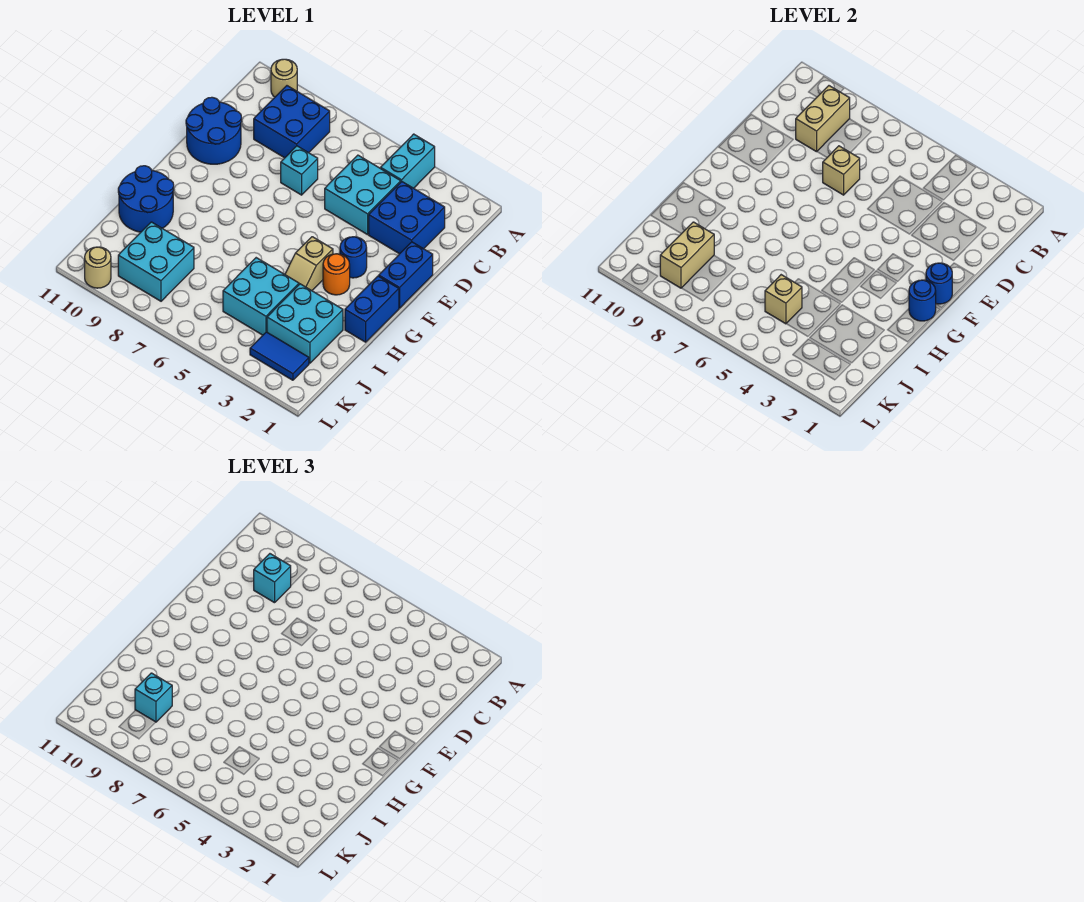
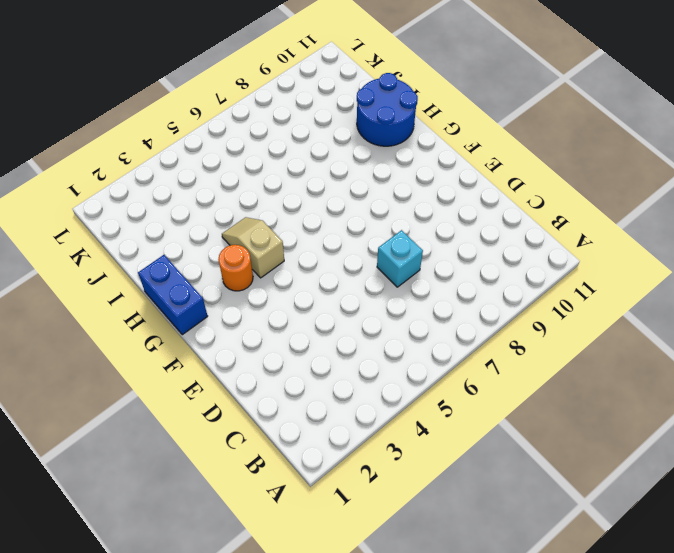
none -> cyan 1x2 brick [381,134,435,188]
none -> tan 1x1 round brick [271,59,297,97]
none -> blue 2x2 brick [254,86,330,158]

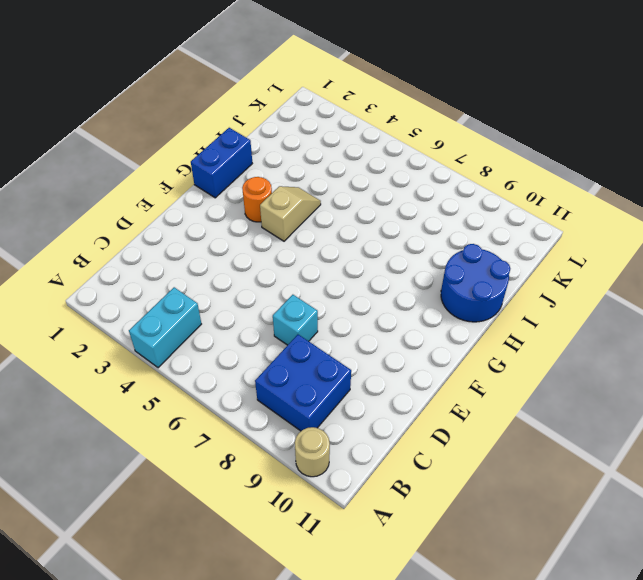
none -> blue 2x2 brick [369,182,445,254]
none -> cyan 2x2 brick [325,155,401,235]
none -> blue 2x2 round brick [186,97,242,164]

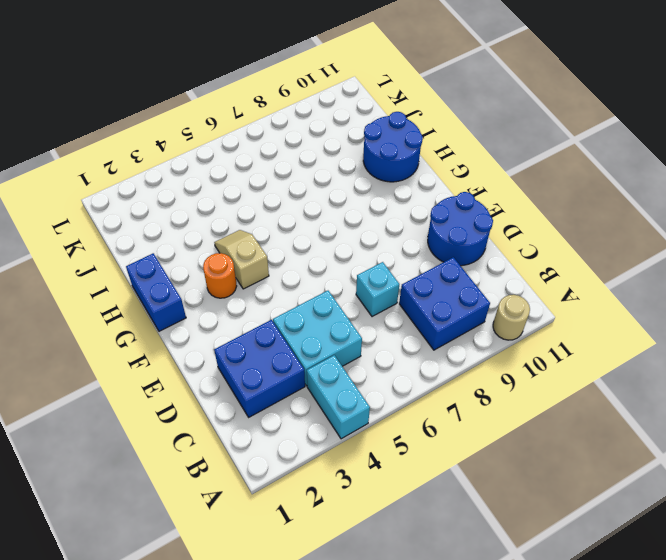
none -> blue 1x2 brick [379,242,433,308]
none -> blue 1x1 round brick [340,237,367,278]
none -> cyan 2x2 brick [267,284,343,363]

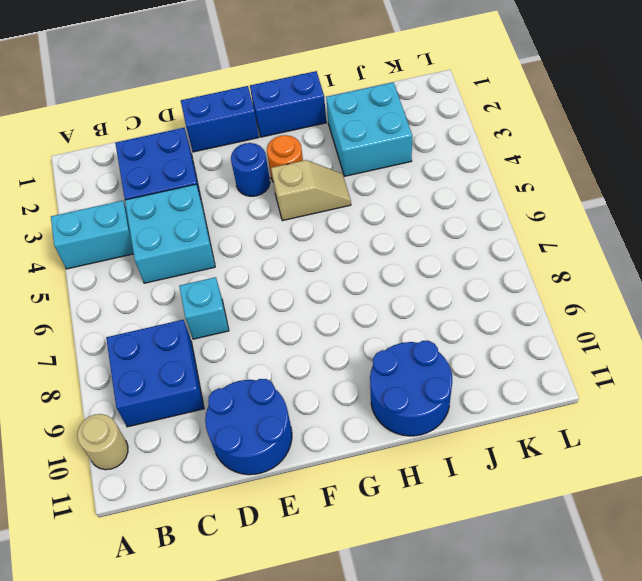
none -> cyan 2x2 brick [223,258,299,335]
none -> cyan 2x2 brick [118,222,194,301]
none -> blue 1x2 tile [250,332,309,380]

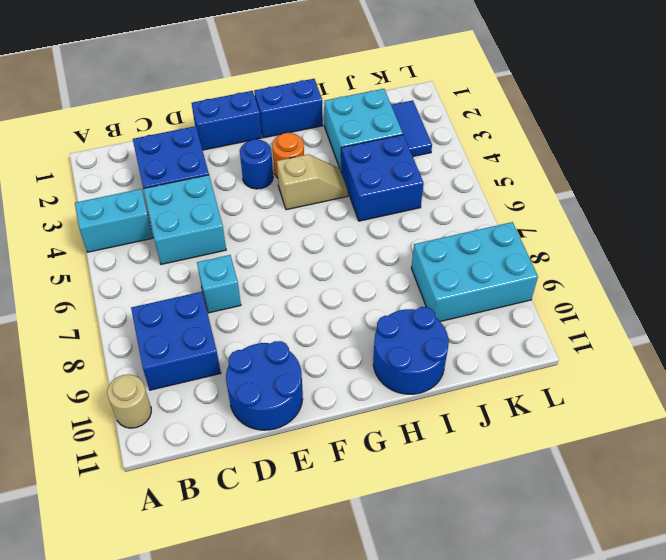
blue 2x2 brick [341,135,423,221] -> cyan 2x2 brick [223,258,299,335]
cyan 2x3 brick [411,222,538,322] -> cyan 2x2 brick [118,222,194,301]
none -> tan 1x1 round brick [85,247,111,288]
none -> tan 1x2 brick [796,86,850,152]
none -> tan 1x1 brick [823,146,860,195]

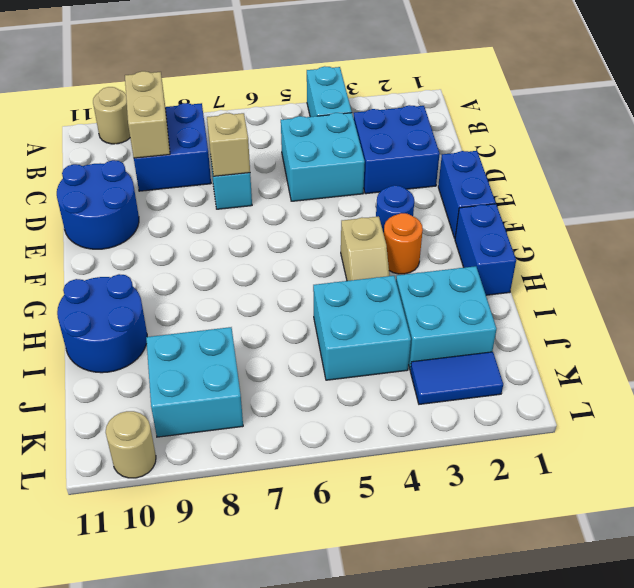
none -> blue 1x1 round brick [926,263,952,304]
none -> blue 1x1 round brick [909,280,936,321]
none -> tan 1x1 brick [765,275,802,324]

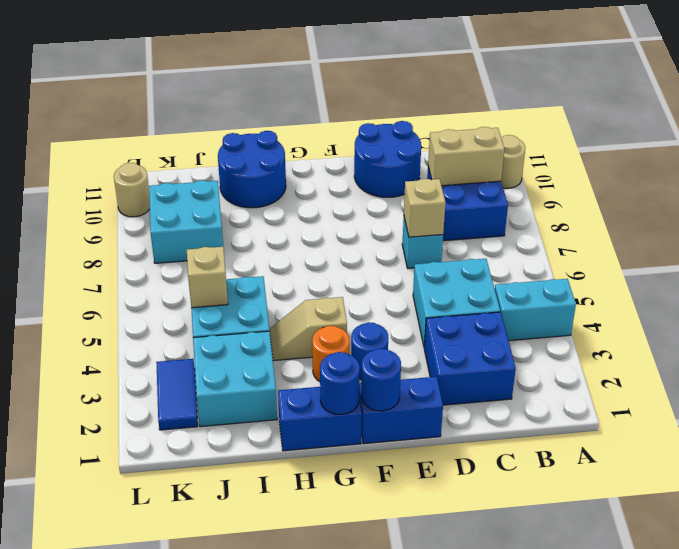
none -> tan 1x2 brick [660,222,714,288]
none -> cyan 1x1 brick [254,554,291,603]
none -> cyan 1x1 brick [135,673,172,722]

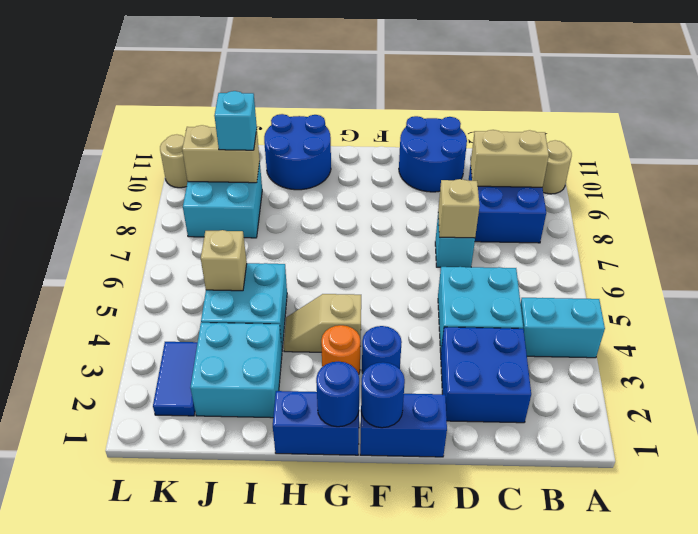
none -> cyan 1x1 brick [254,554,291,603]

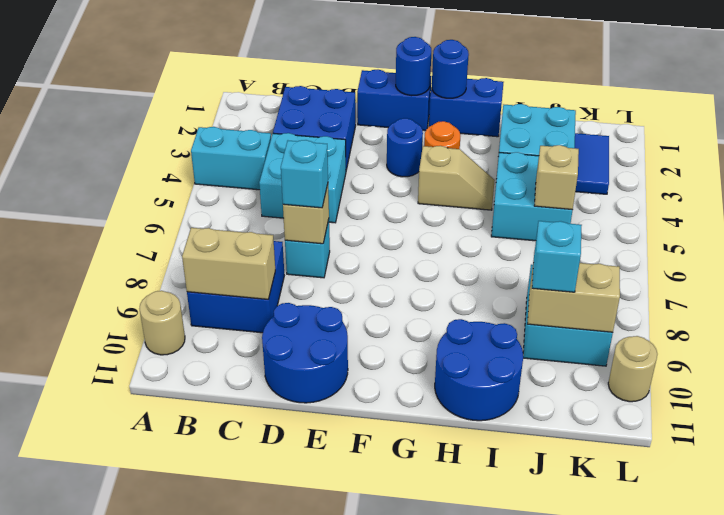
cyan 1x1 brick [281,140,328,208] -> cyan 1x1 brick moved to [254,554,291,603]

